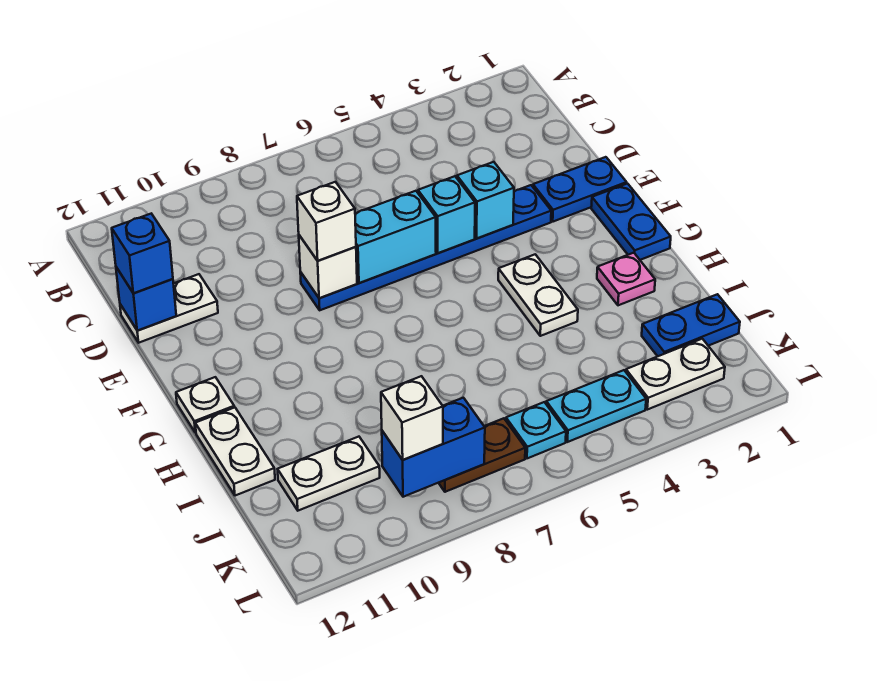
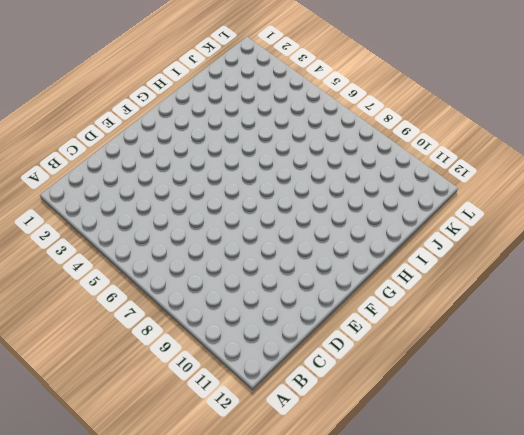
none -> white 1x2 plate [120,274,218,343]
none -> blue 1x2 plate [533,157,627,222]
none -> blue 1x6 plate [300,185,551,310]

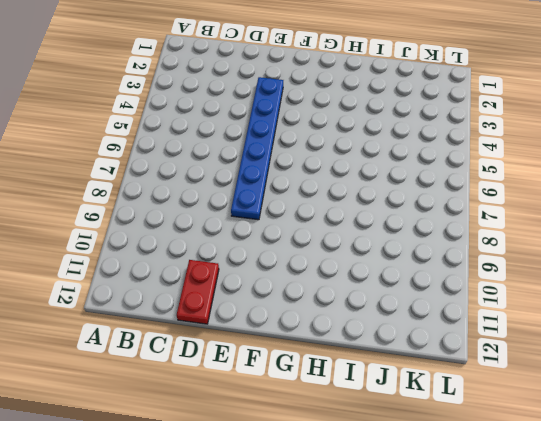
red 1x2 plate [177,260,219,324] -> white 1x2 plate [120,274,218,343]
none -> blue 1x2 plate [533,157,627,222]
none -> blue 1x2 plate [591,184,671,260]
none -> white 1x2 plate [498,254,578,336]

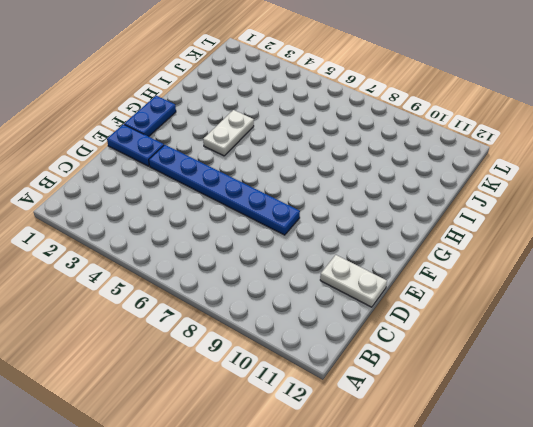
none -> white 1x1 plate [176,377,234,433]
none -> pink 1x1 plate [597,253,655,305]
none -> white 1x2 plate [195,407,275,496]

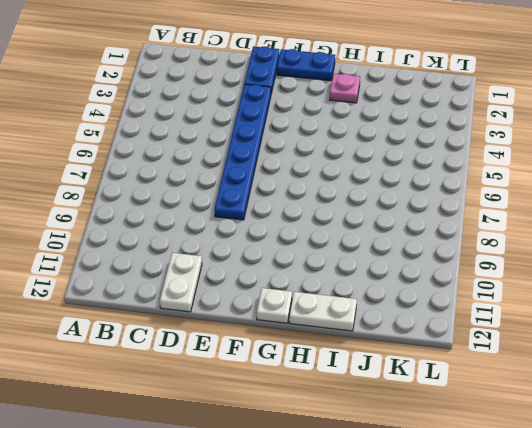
none -> white 1x2 plate [498,254,578,336]
none -> blue 1x2 plate [642,294,740,356]
none -> white 1x2 plate [278,437,380,511]

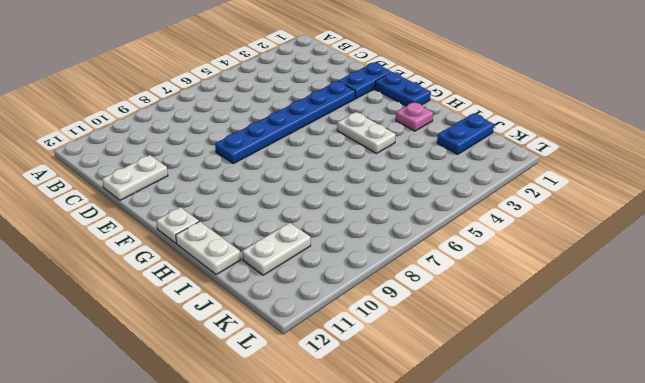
none -> white 1x2 plate [626,339,725,410]
none -> cyan 1x2 plate [546,370,646,442]
none -> cyan 1x1 plate [506,402,566,458]

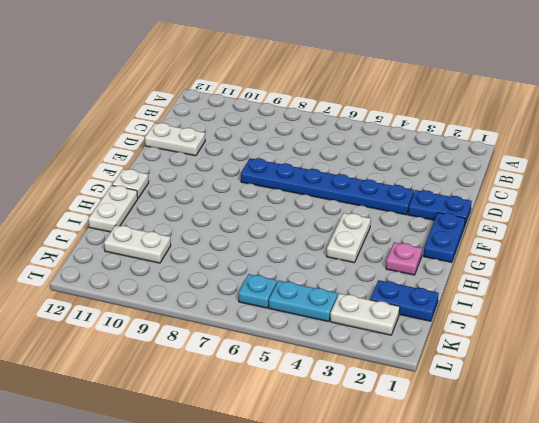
none -> brown 1x2 plate [439,418,525,492]
none -> blue 1x1 brick [116,267,176,331]
none -> cyan 1x1 brick [457,162,514,238]

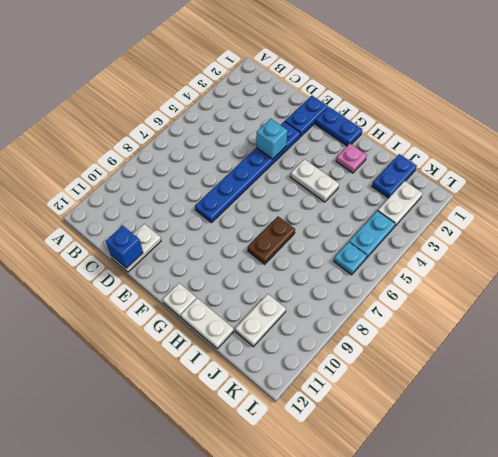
brown 1x2 plate [248,216,295,264] -> brown 1x2 plate moved to [439,418,525,492]
none -> cyan 1x1 brick [418,176,475,253]
none -> cyan 1x2 brick [355,191,436,283]
none -> white 1x1 brick [299,235,357,298]

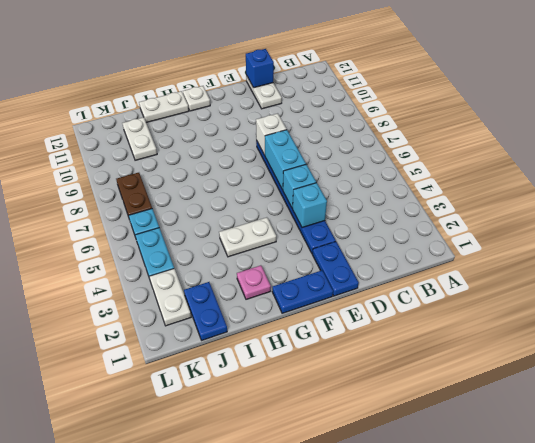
none -> blue 1x2 brick [382,398,485,497]
none -> blue 1x1 brick [112,214,173,293]
none -> white 1x1 brick [297,182,356,261]

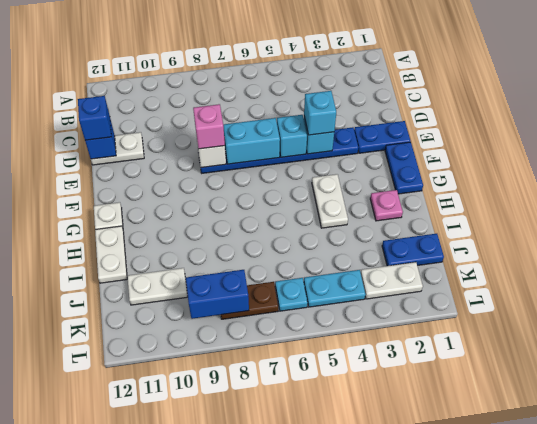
cyan 1x1 brick [304,91,336,135] -> none
pink 1x1 brick [193,104,225,149] -> white 1x1 brick [297,182,356,261]
none -> white 1x1 brick [381,376,443,460]

